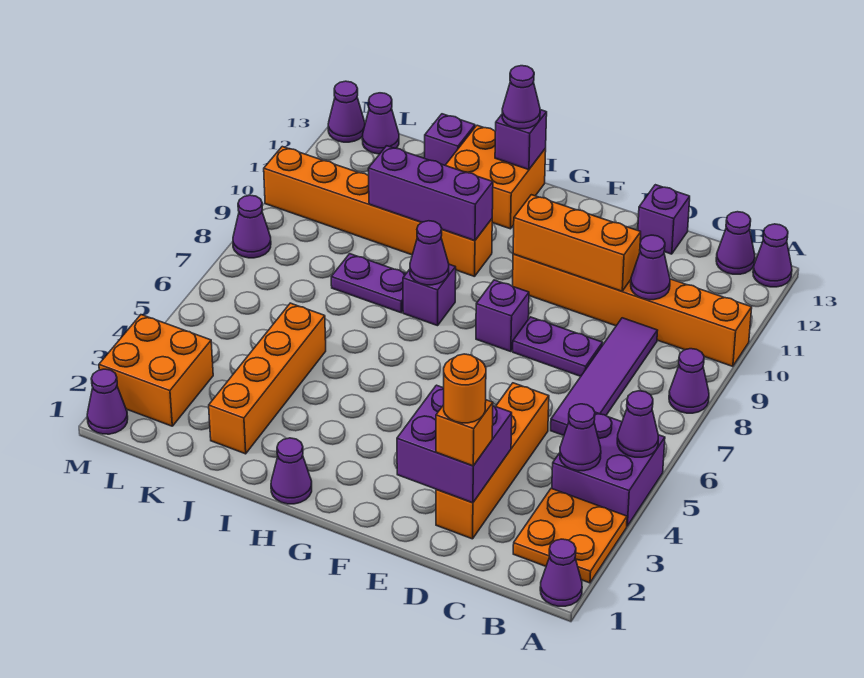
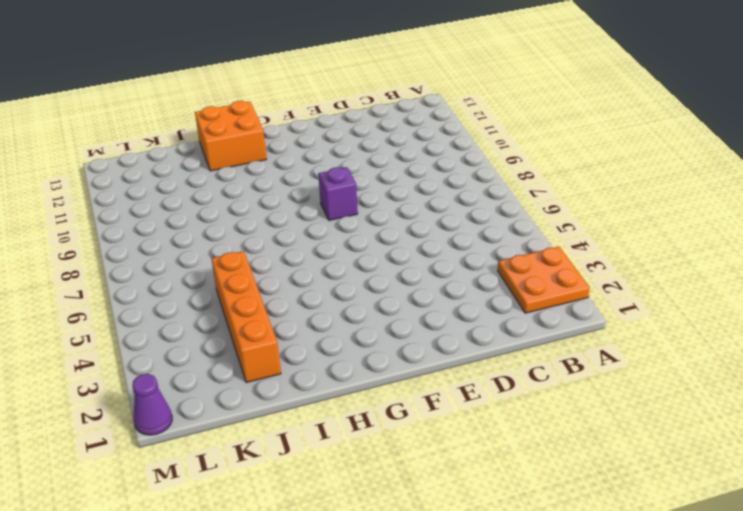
none -> purple 1x1 cone [540,539,582,606]
none -> purple 2x2 brick [552,412,665,526]
none -> purple 1x1 cone [669,349,709,413]
none -> orange 1x6 brick [513,254,752,366]

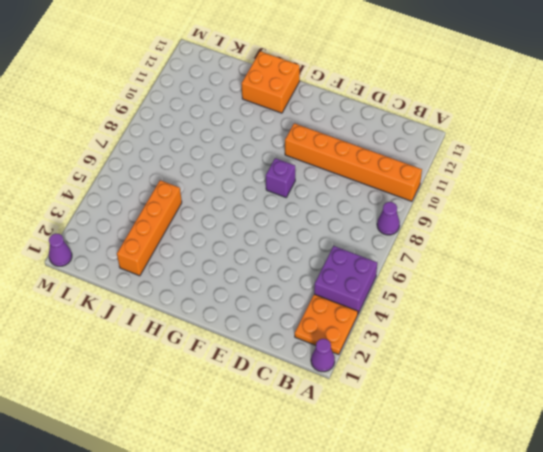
none -> purple 1x1 cone [753,224,792,287]
none -> purple 1x1 cone [716,212,755,274]
none -> purple 1x4 tile [551,318,658,435]
none -> orange 1x4 brick [436,383,549,539]

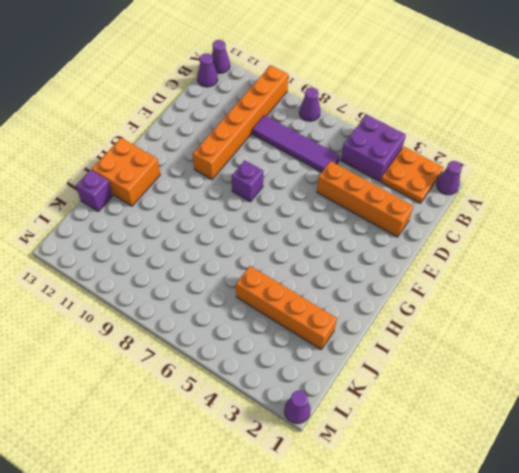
none -> purple 1x2 plate [513,317,603,376]
none -> purple 1x1 brick [638,185,690,254]
none -> purple 1x1 cone [271,438,312,504]
none -> purple 1x1 brick [403,264,456,326]

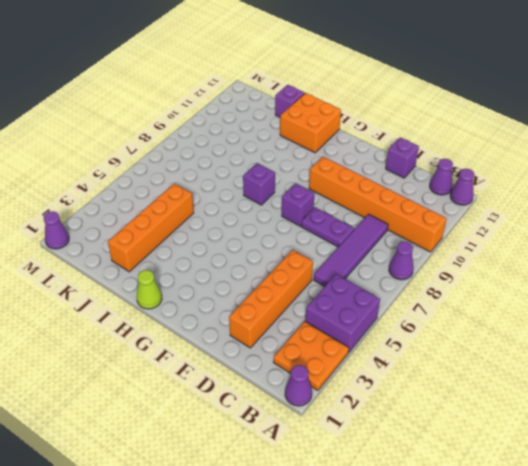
lime 1x1 cone [137,270,162,309] -> purple 1x1 cone [271,438,312,504]
none -> orange 1x6 brick [264,147,492,277]
none -> purple 1x2 plate [331,254,406,313]
none -> orange 2x2 brick [99,315,213,426]
none -> purple 1x1 cone [362,93,399,154]

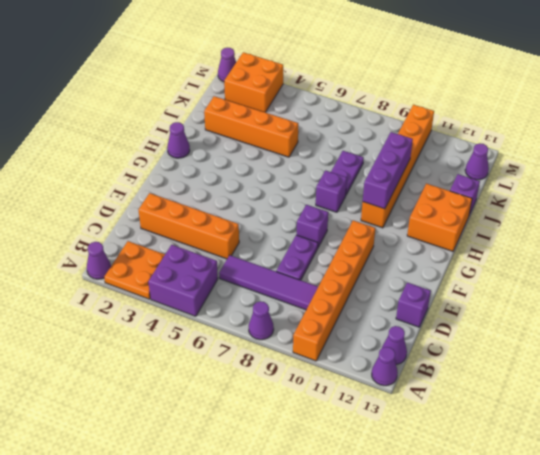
none -> purple 1x1 cone [233,195,271,258]
none -> purple 1x1 cone [328,81,365,142]
none -> purple 1x1 cone [617,391,658,457]
none -> purple 1x1 cone [560,404,601,471]

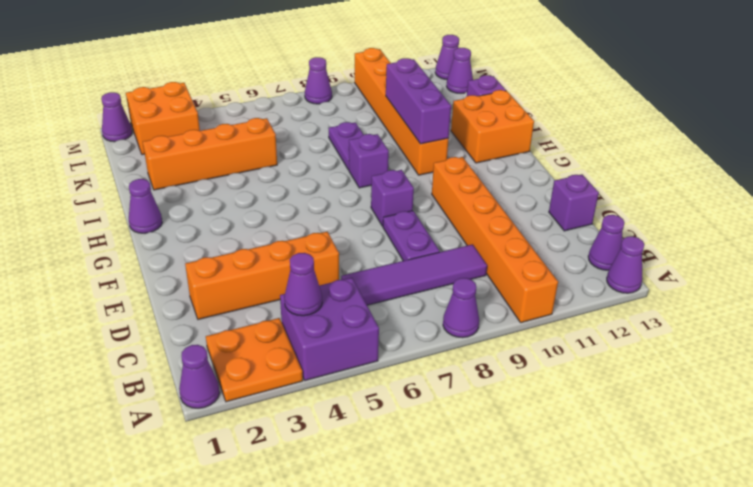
none -> purple 1x1 cone [617,391,658,457]
none -> purple 1x1 cone [631,235,670,300]
none -> purple 2x2 brick [397,385,512,503]
none -> orange 1x3 brick [513,195,641,291]

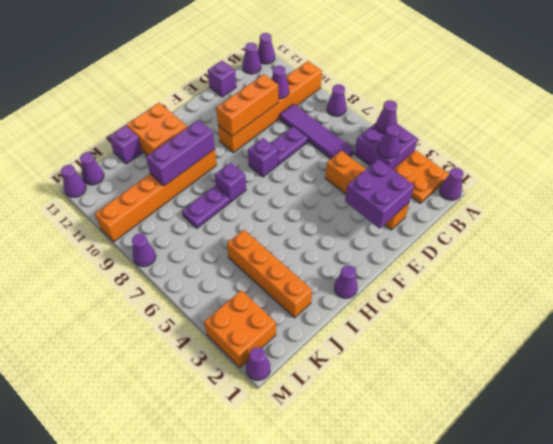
none -> purple 1x1 cone [410,221,449,285]
none -> purple 1x1 brick [495,110,547,170]
none -> orange 1x1 brick [436,400,493,466]
none -> purple 1x1 cone [502,66,540,129]

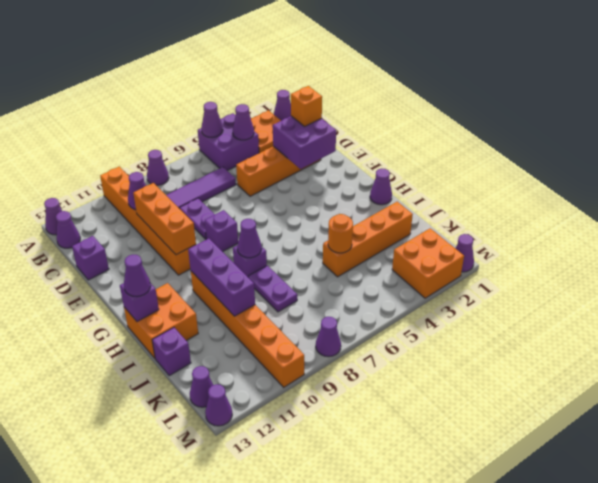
orange 1x1 round brick [328,214,353,253] -> orange 1x1 round brick moved to [444,354,486,423]

